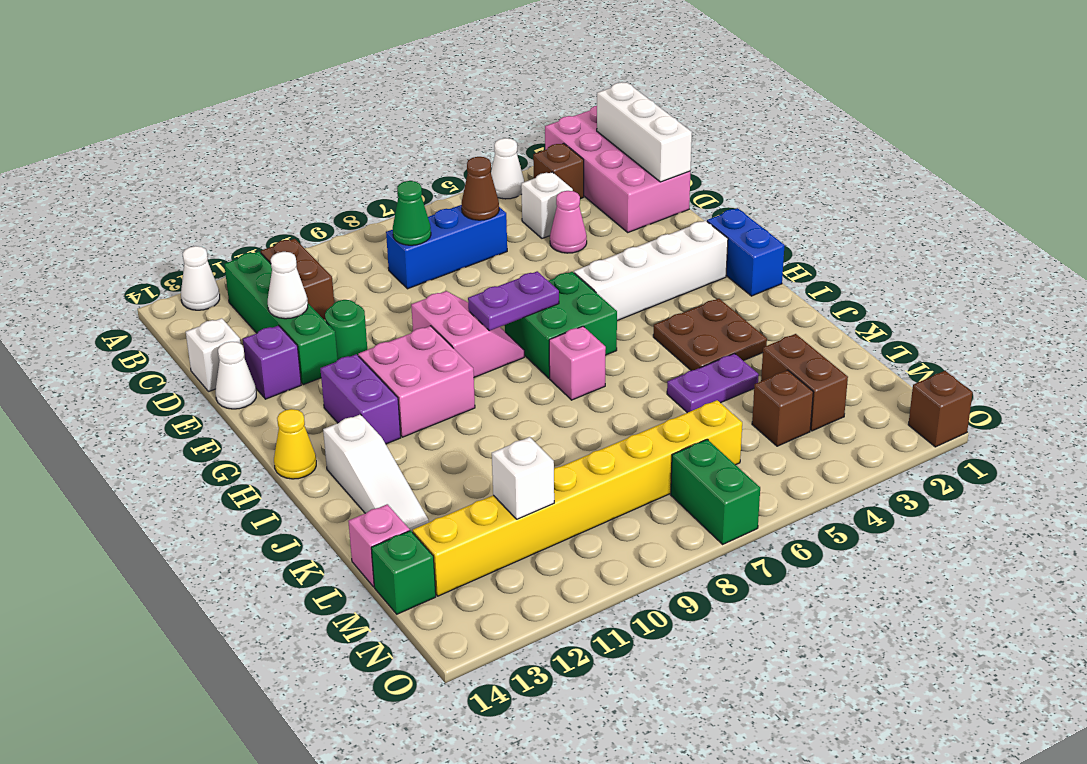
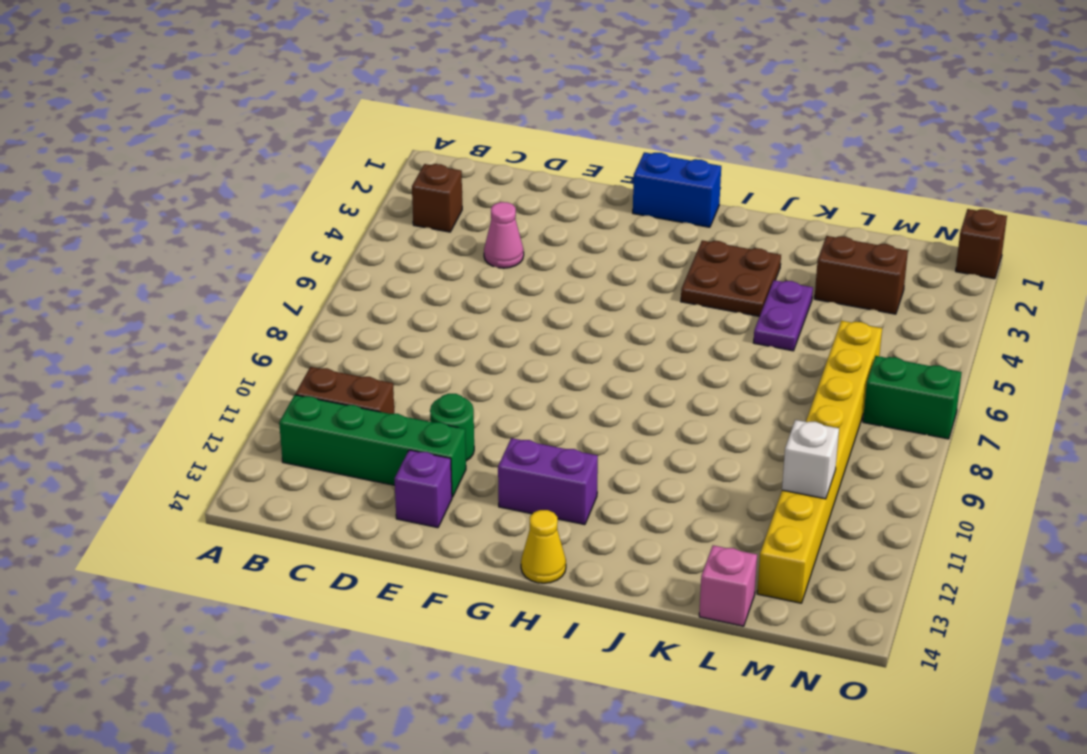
none -> pink 2x4 brick [545,106,690,232]
none -> white 1x1 cone [491,138,524,199]
none -> white 1x1 cone [181,246,220,310]
none -> white 1x1 brick [521,172,573,238]

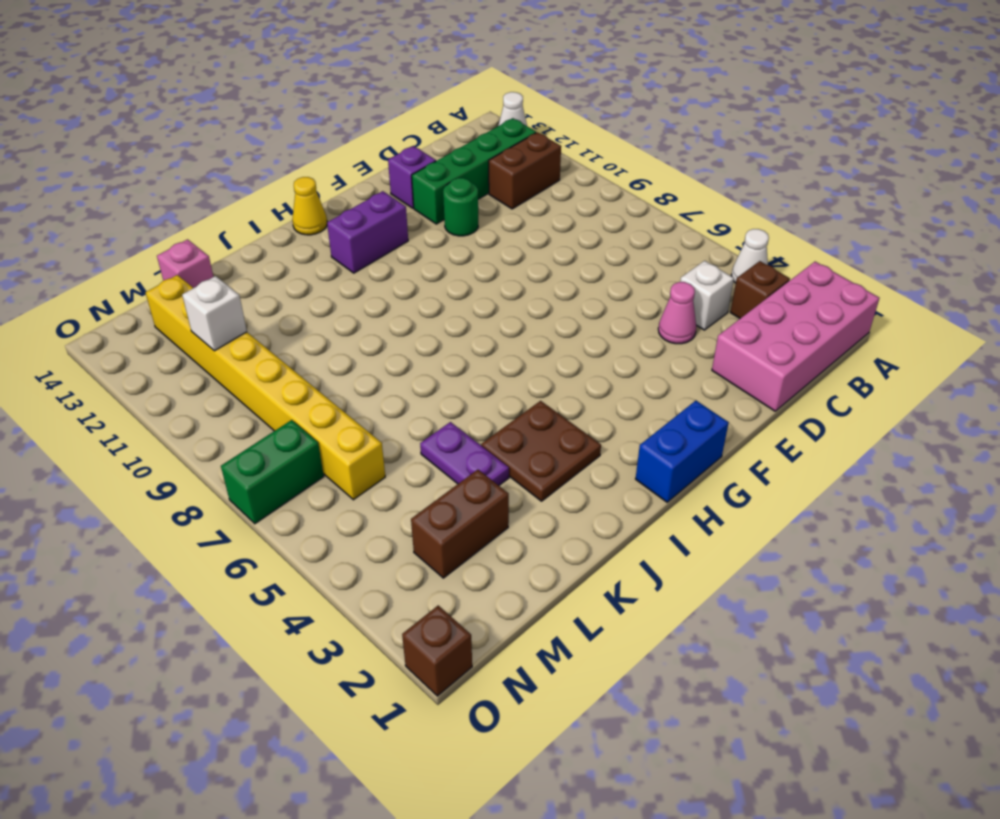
none -> blue 1x3 brick [386,205,507,289]
none -> white 1x1 brick [186,318,240,392]
none -> white 1x1 cone [216,342,256,409]
none -> pink 2x2 slope [411,291,524,377]

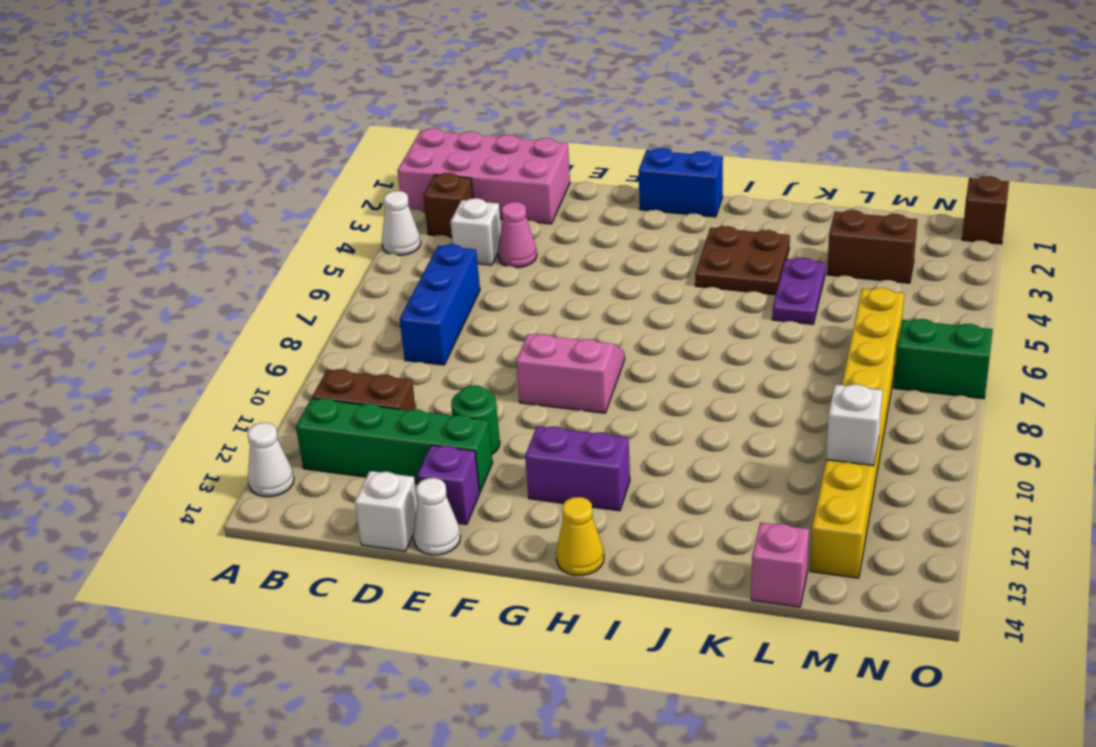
none -> white 1x4 brick [574,221,728,321]
none -> green 2x2 brick [505,272,617,378]
none -> pink 2x2 brick [358,326,475,437]
none -> pink 1x1 brick [549,326,606,400]

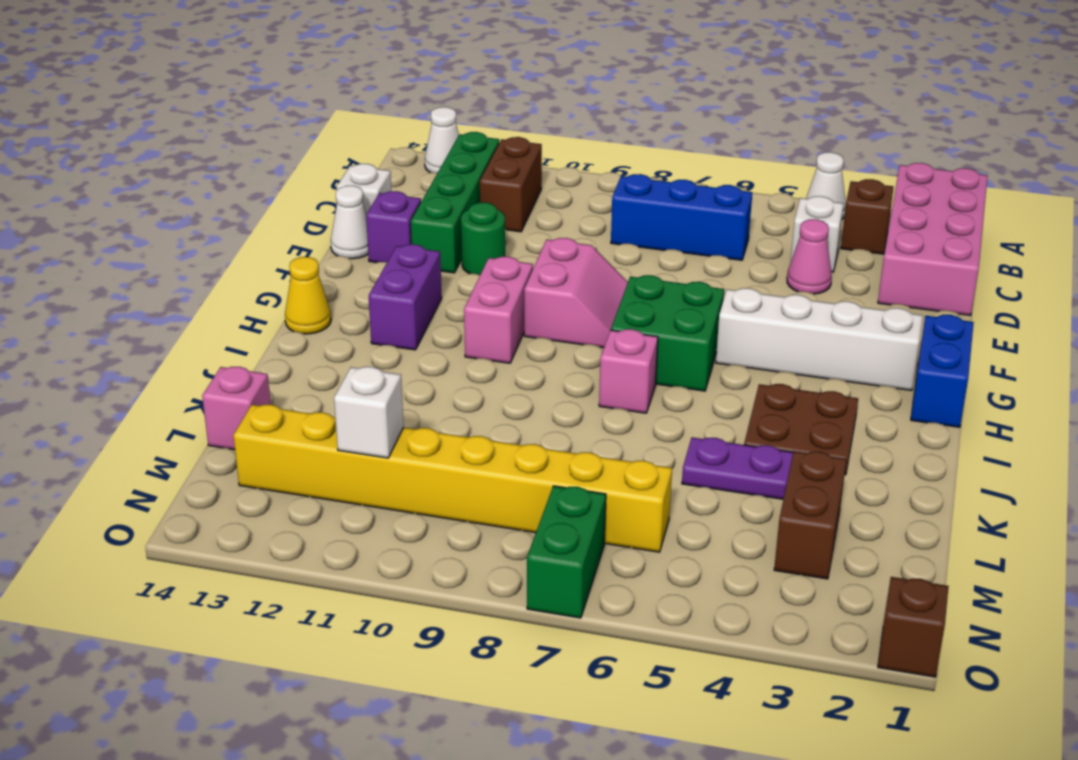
pink 1x2 brick [464,257,533,363] -> pink 2x2 brick [358,326,475,437]
none -> white 1x3 slope [323,414,429,532]
none -> brown 1x1 brick [752,370,813,446]
none -> green 1x1 brick [371,531,436,614]
none -> white 1x3 brick [597,82,692,182]

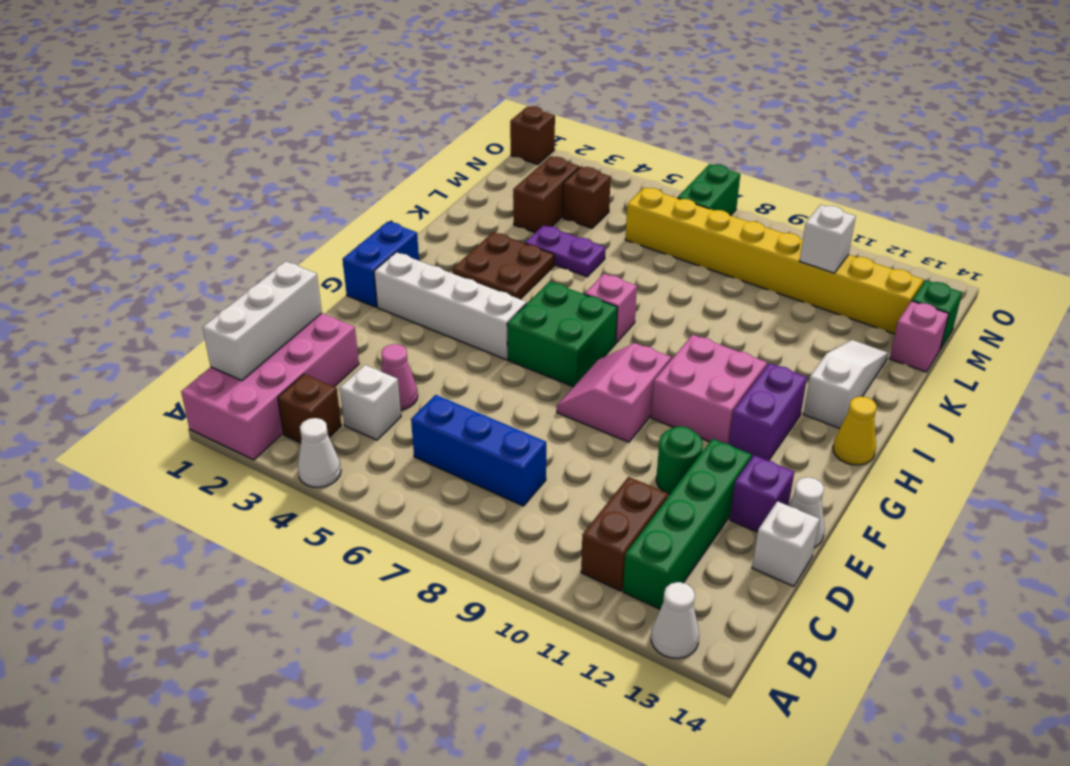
none -> brown 1x1 cone [462,157,499,220]
none -> green 1x1 cone [393,181,431,245]
none -> white 1x1 cone [268,252,308,319]
none -> purple 1x2 plate [468,271,559,331]

